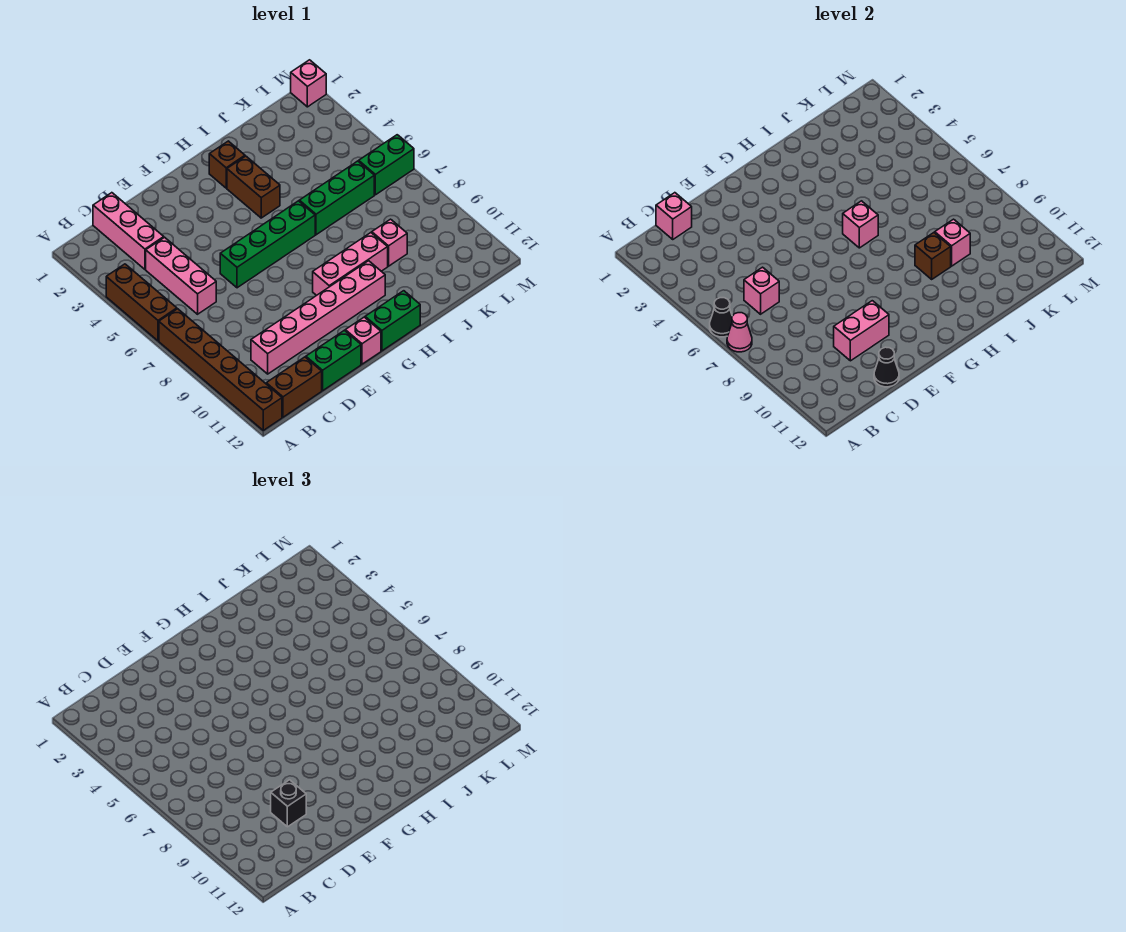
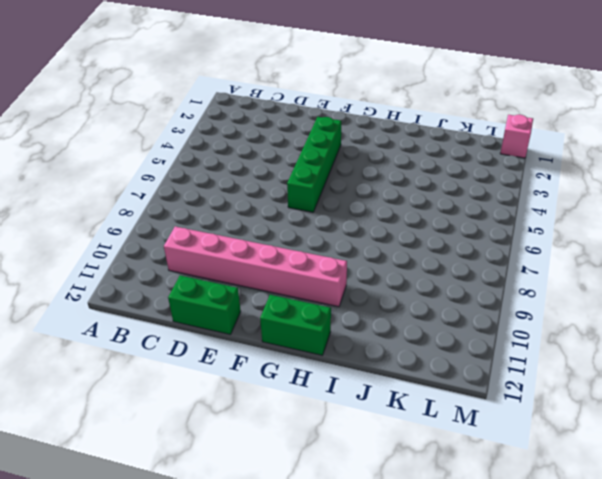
green 1x4 brick [287,117,341,212] -> green 1x4 brick turned to [220,201,315,288]
none -> brown 1x3 brick [106,264,177,341]
none -> brown 1x6 brick [159,309,282,430]
none -> brown 1x2 brick [266,357,322,417]

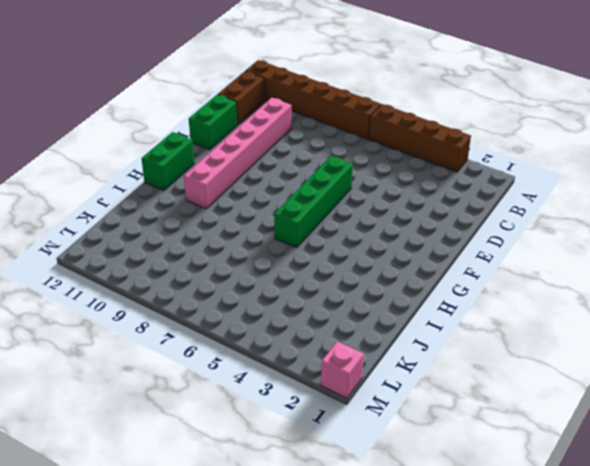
brown 1x4 brick [369,104,471,172] -> brown 1x3 brick [106,264,177,341]
none -> pink 1x3 brick [93,193,164,269]
none -> pink 1x3 brick [146,237,216,314]
none -> pink 1x1 brick [345,317,381,364]

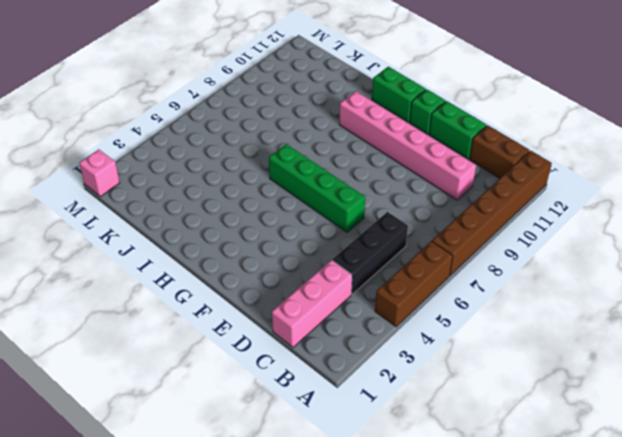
black 1x3 brick [332,212,408,294] -> pink 1x3 brick [146,237,216,314]
green 1x1 brick [410,89,446,134] -> pink 1x1 brick [345,317,381,364]
none -> pink 1x3 brick [313,233,388,295]
none -> brown 1x1 brick [209,141,245,188]
none -> brown 1x2 brick [227,156,280,218]

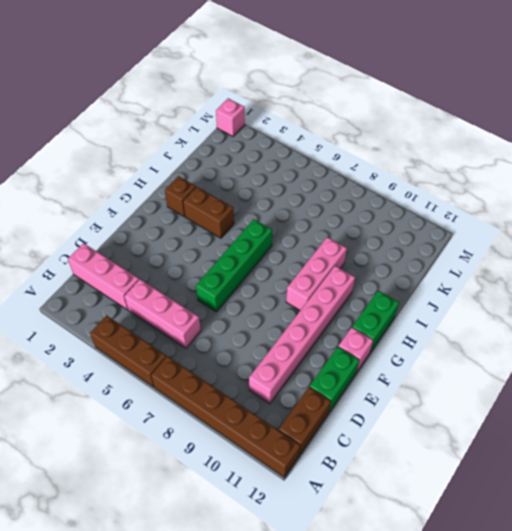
none -> green 1x3 brick [299,161,374,235]
none -> pink 1x1 brick [372,219,407,266]
none -> green 1x2 brick [359,135,414,195]

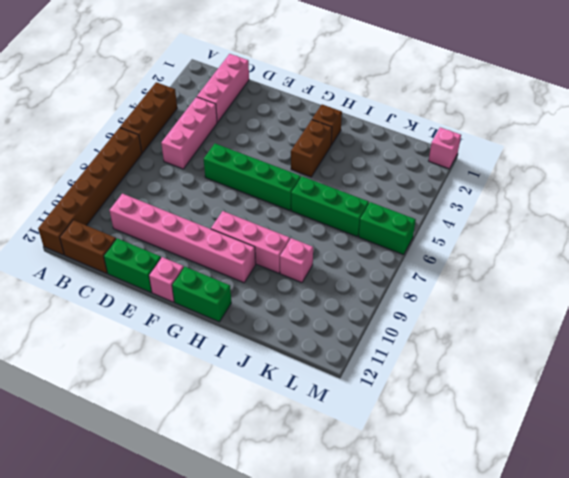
none -> black 1x1 cone [710,298,732,337]
none -> pink 1x1 cone [727,313,752,352]
none -> pink 1x1 brick [656,193,692,239]

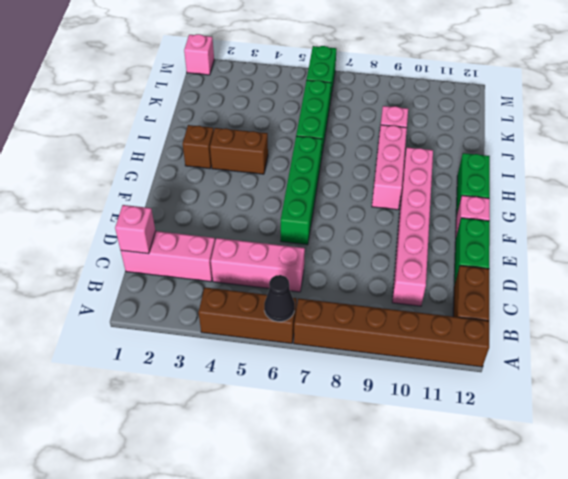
none -> pink 1x1 cone [727,313,752,352]
none -> pink 1x1 brick [744,267,779,314]
none -> pink 1x2 brick [834,301,889,361]

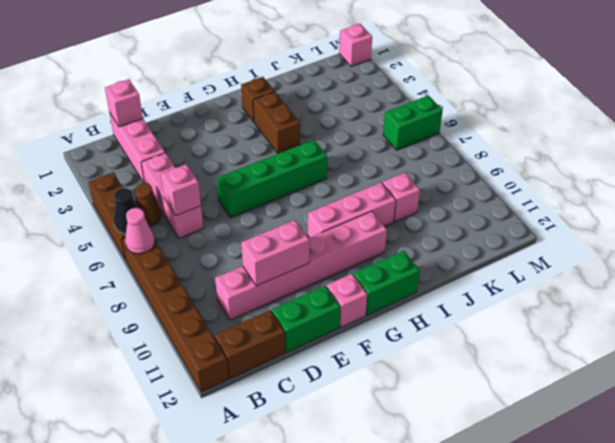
brown 1x1 cone [135,183,161,226] -> none
none -> green 1x3 brick [299,161,374,235]
none -> black 1x1 cone [874,347,899,387]
none -> pink 1x1 brick [843,201,878,248]

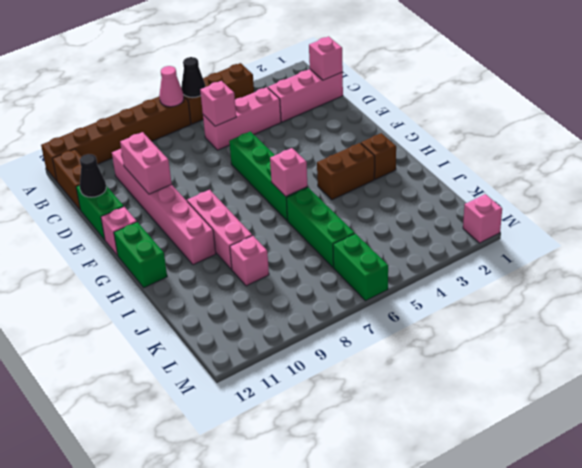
none -> brown 1x1 brick [915,233,951,279]
none -> pink 1x1 brick [935,219,970,266]
none -> black 1x1 brick [271,780,306,827]

